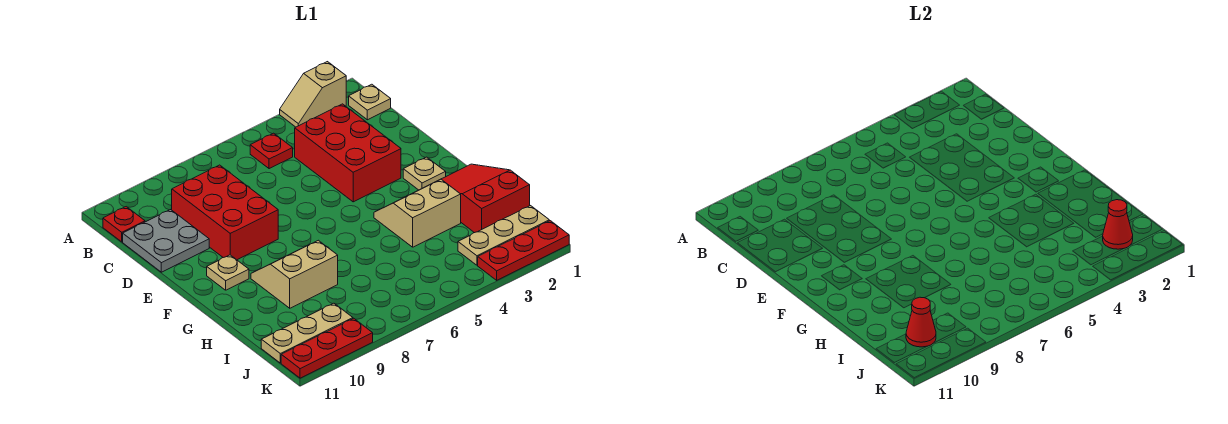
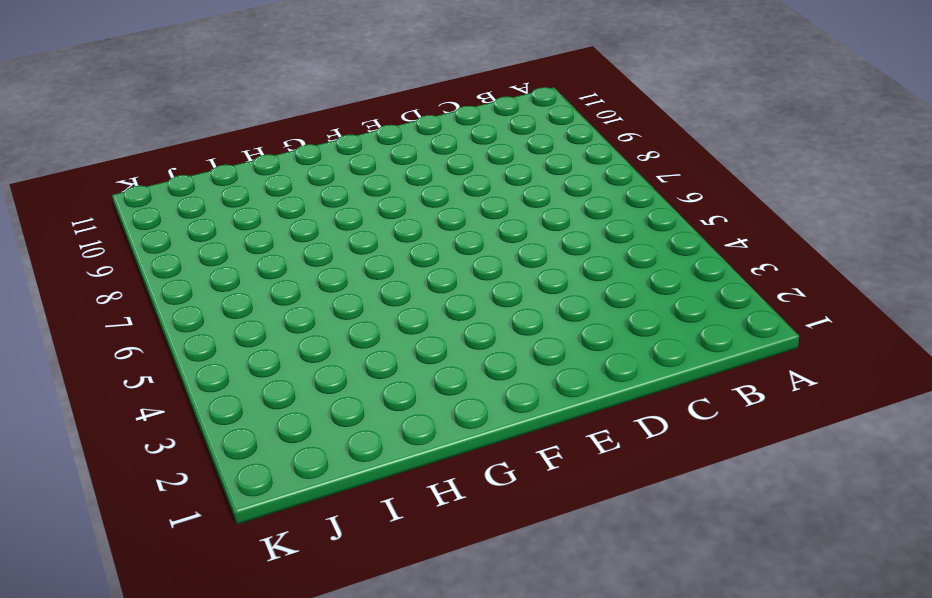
none -> tan 1x2 slope [280,62,346,127]
none -> tan 1x1 plate [349,84,391,120]
none -> red 1x1 plate [250,133,293,169]

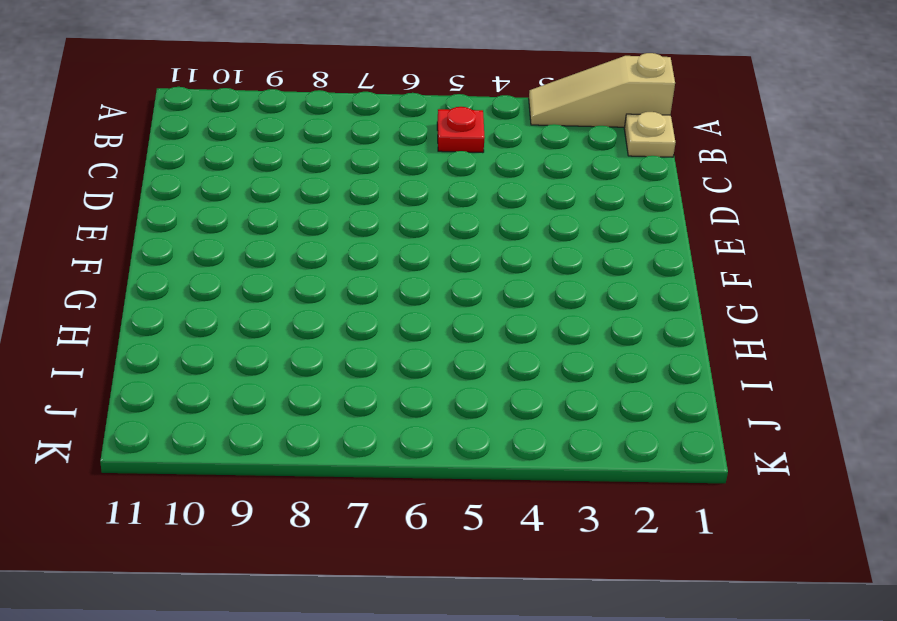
tan 1x3 slope [529,53,675,127] -> tan 1x2 slope [280,62,346,127]
none -> red 1x1 plate [103,207,145,242]
none -> red 2x3 brick [295,104,401,202]
none -> red 2x3 brick [172,165,278,260]

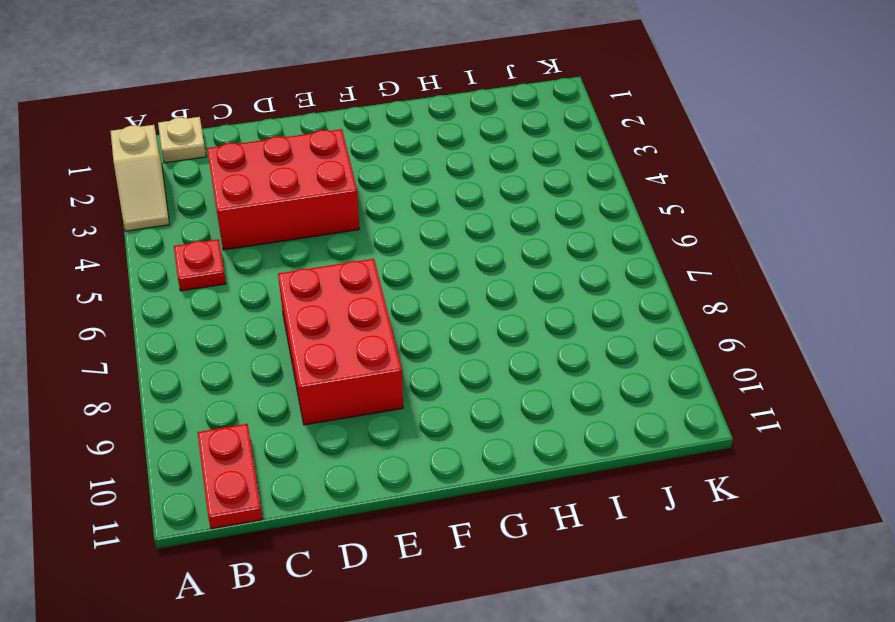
red 1x2 plate [197,424,263,529] -> red 1x1 plate [103,207,145,242]
red 2x3 brick [278,259,403,425] -> red 2x3 brick turned to [172,165,278,260]
none -> grey 2x2 plate [123,210,209,272]
none -> tan 1x1 plate [403,157,446,190]
none -> tan 1x1 plate [207,255,249,290]

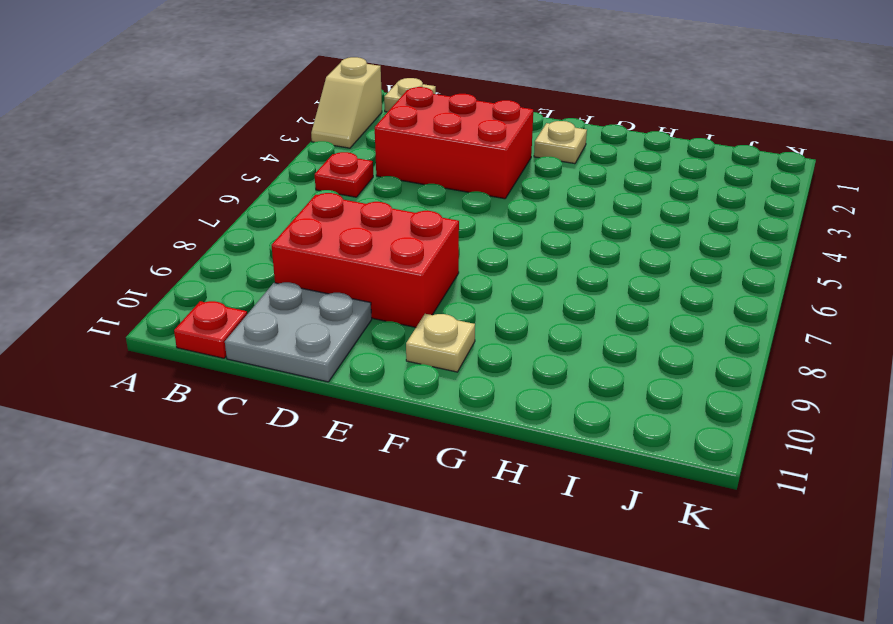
none -> red 2x3 slope [434,164,530,233]
none -> tan 2x2 slope [374,179,461,247]
none -> tan 2x2 slope [251,240,338,308]

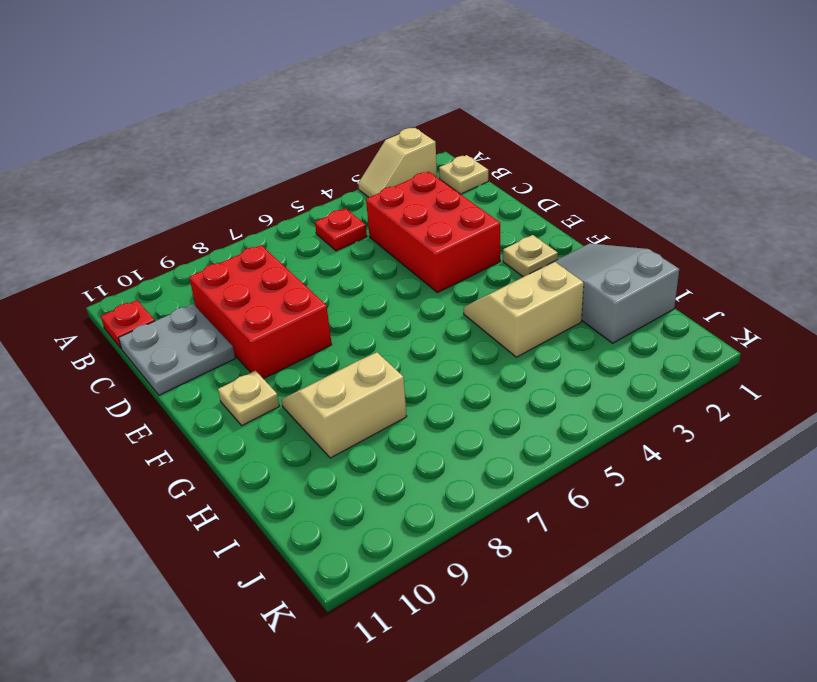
grey 2x3 slope [538,243,679,343] -> red 2x3 slope [434,164,530,233]
none -> tan 1x3 plate [458,206,549,265]
none -> tan 1x3 plate [261,303,353,363]
none -> red 1x3 plate [478,221,569,280]

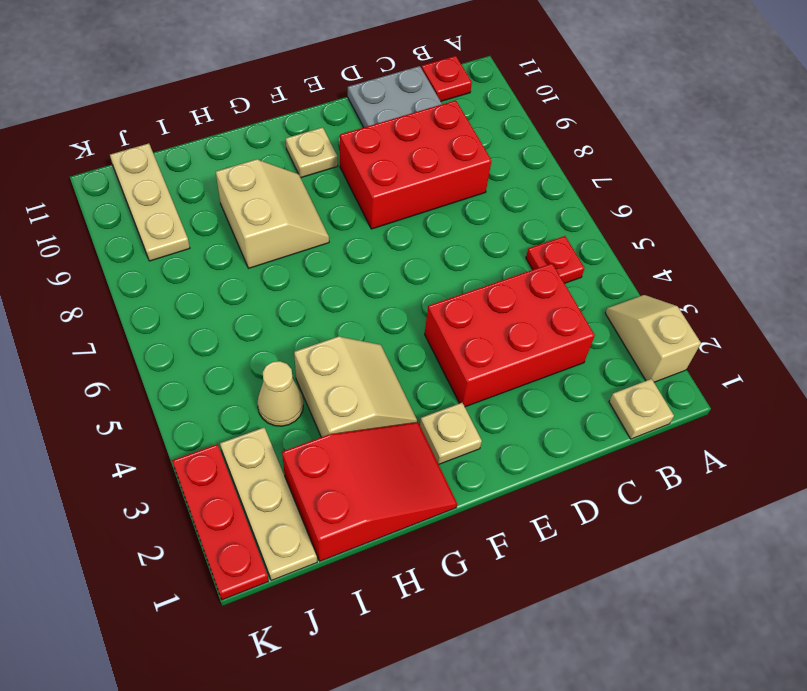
tan 1x1 cone [257,361,303,426] -> none
none -> red 1x3 plate [281,318,373,378]
none -> red 1x1 cone [1103,200,1133,249]
none -> red 1x1 cone [906,297,936,347]

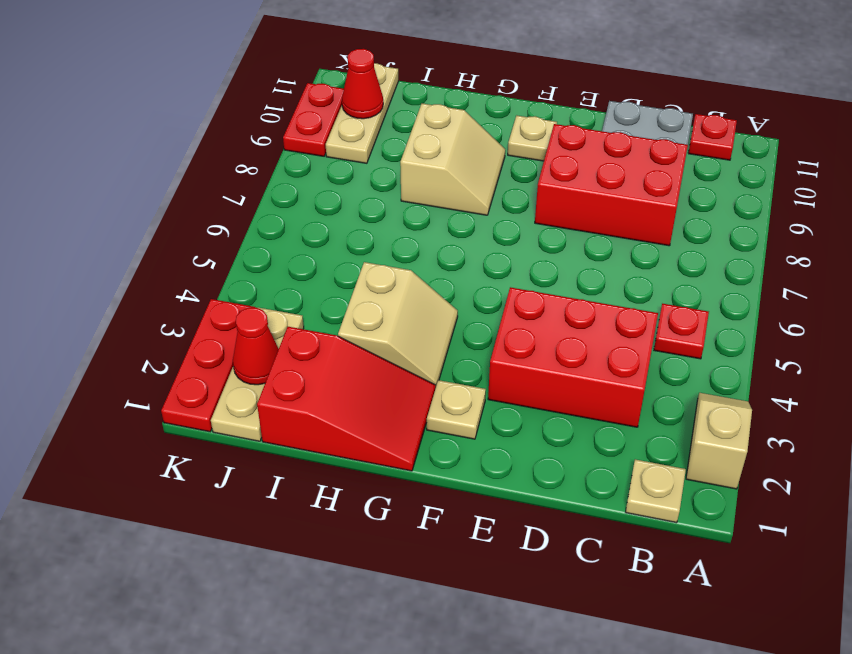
red 1x2 plate [283,83,344,156] -> red 1x3 plate [281,318,373,378]

